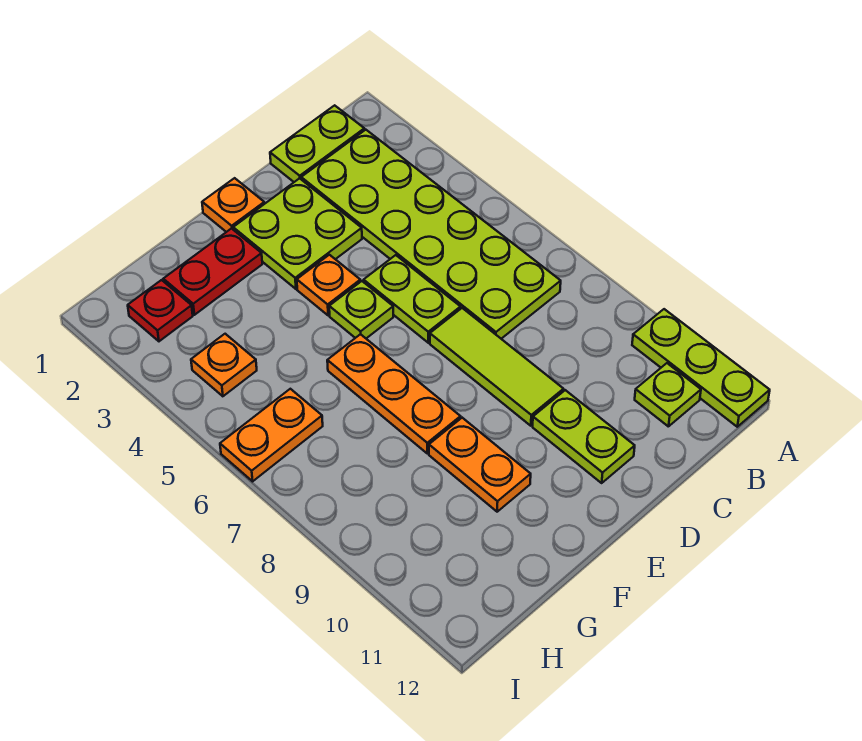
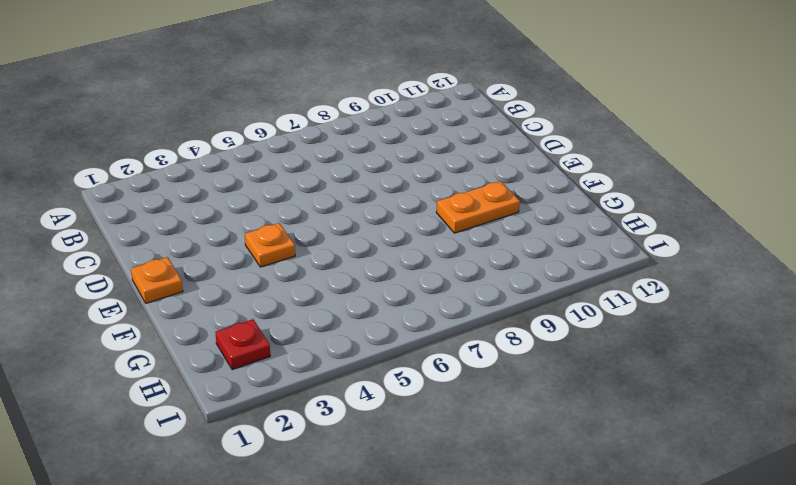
none -> lime 1x3 plate [632,309,770,427]
none -> lime 1x2 plate [270,105,364,182]
none -> lime 2x6 plate [301,130,561,339]

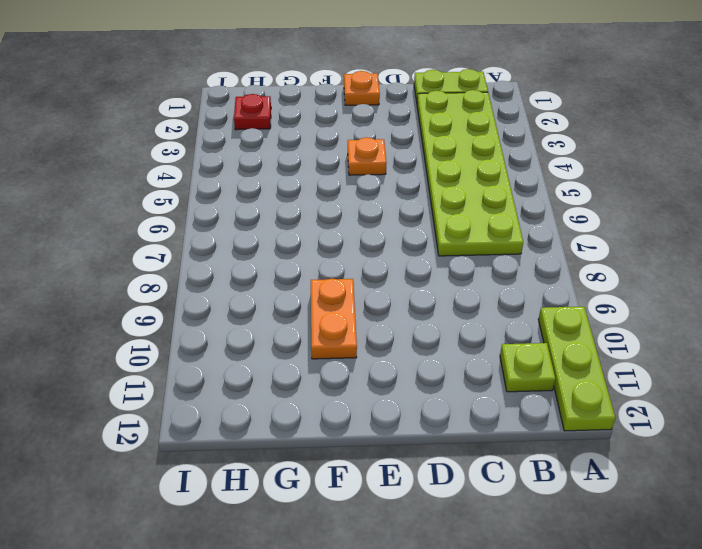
none -> lime 2x2 plate [233,178,362,289]
none -> lime 1x2 plate [364,255,461,343]
none -> lime 1x3 tile [430,308,564,426]

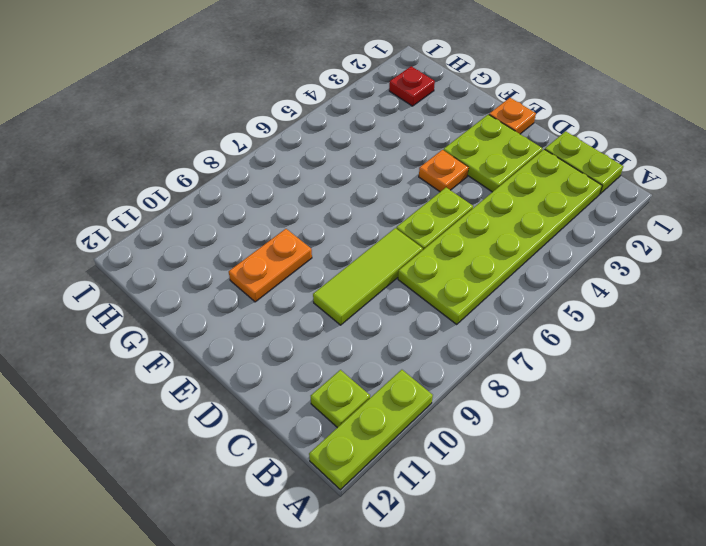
none -> lime 1x2 plate [533,390,635,483]
none -> lime 1x1 plate [329,281,393,338]
none -> red 1x2 plate [163,229,262,315]

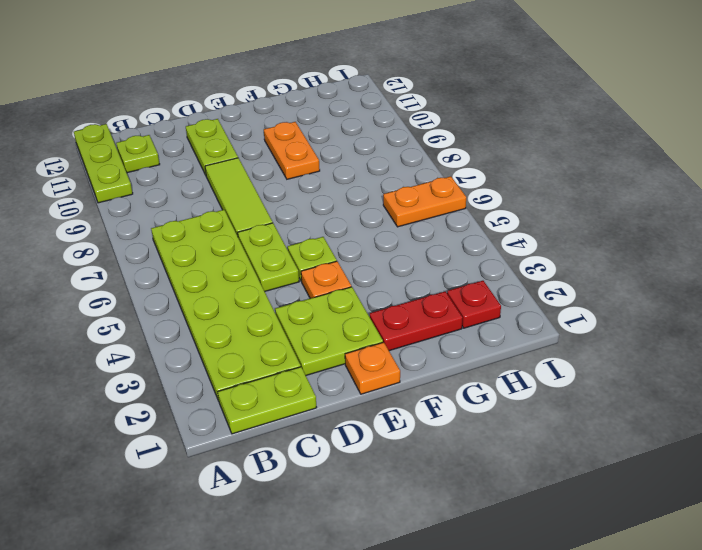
none -> orange 1x3 plate [327,334,461,453]
none -> orange 1x1 plate [191,334,257,396]

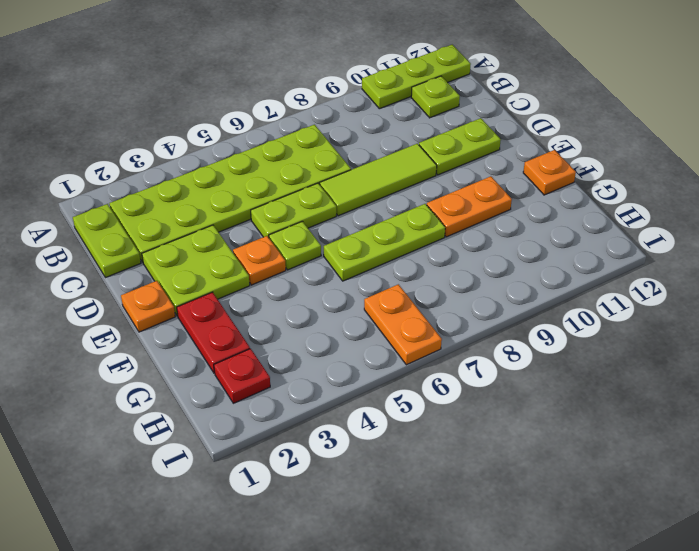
lime 1x3 plate [324,204,445,281] -> orange 1x3 plate [327,334,461,453]
orange 1x1 plate [523,150,576,195] -> orange 1x1 plate moved to [191,334,257,396]

